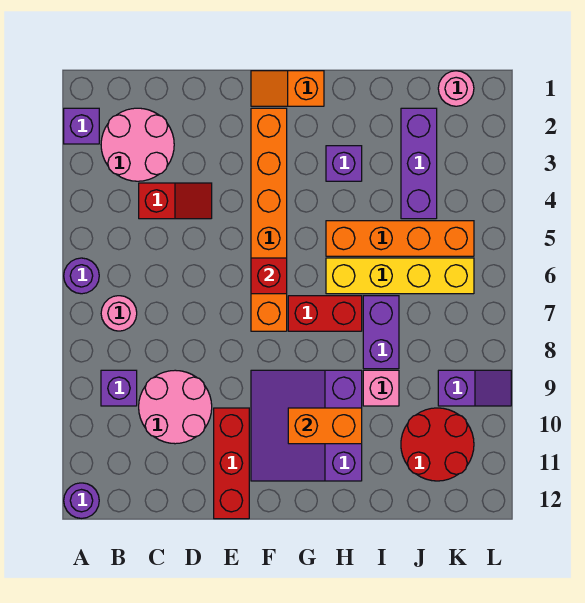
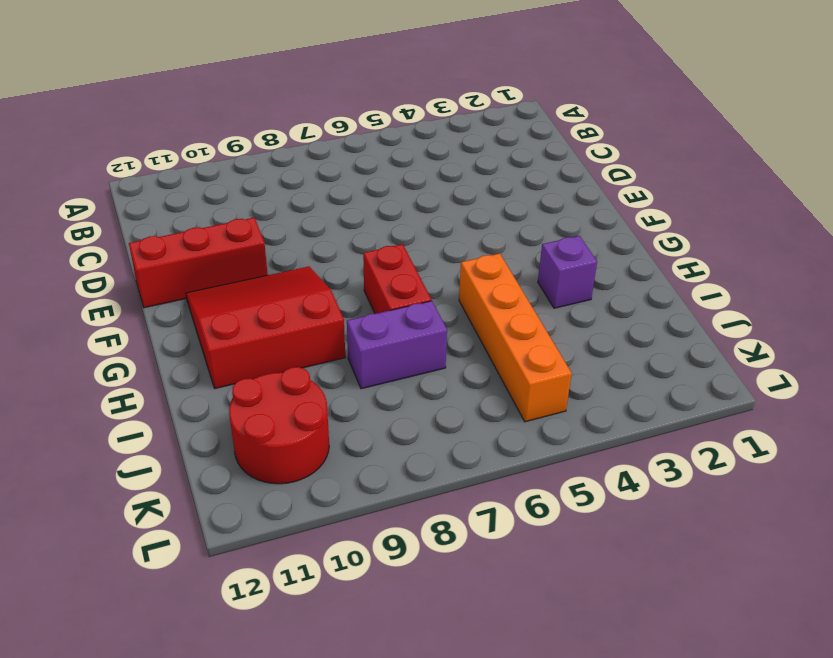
red 3x3 slope [186,266,345,389] -> purple 3x3 slope [251,370,362,481]
none -> purple 1x1 brick [64,108,99,144]
none -> purple 1x1 round brick [64,258,99,294]
none -> purple 1x1 round brick [64,483,99,518]

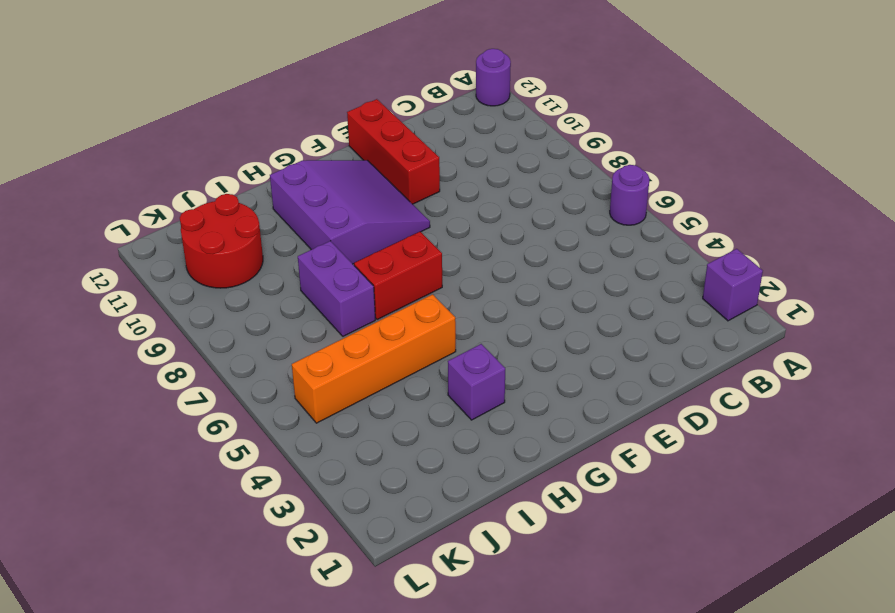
none -> pink 2x2 round brick [101,108,174,181]
none -> pink 1x1 round brick [101,296,137,331]
none -> purple 1x1 brick [101,370,137,406]

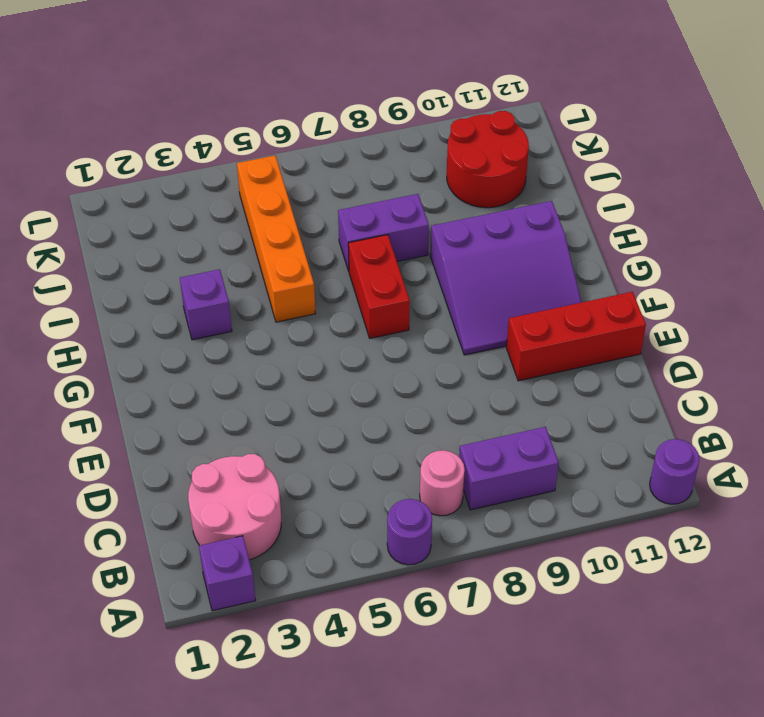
purple 1x2 brick [459,427,559,510] -> purple 1x1 brick [101,370,137,406]
none -> red 1x2 slope [139,183,212,219]
none -> pink 2x2 round brick [139,370,212,444]
none -> orange 1x2 slope [251,71,324,106]

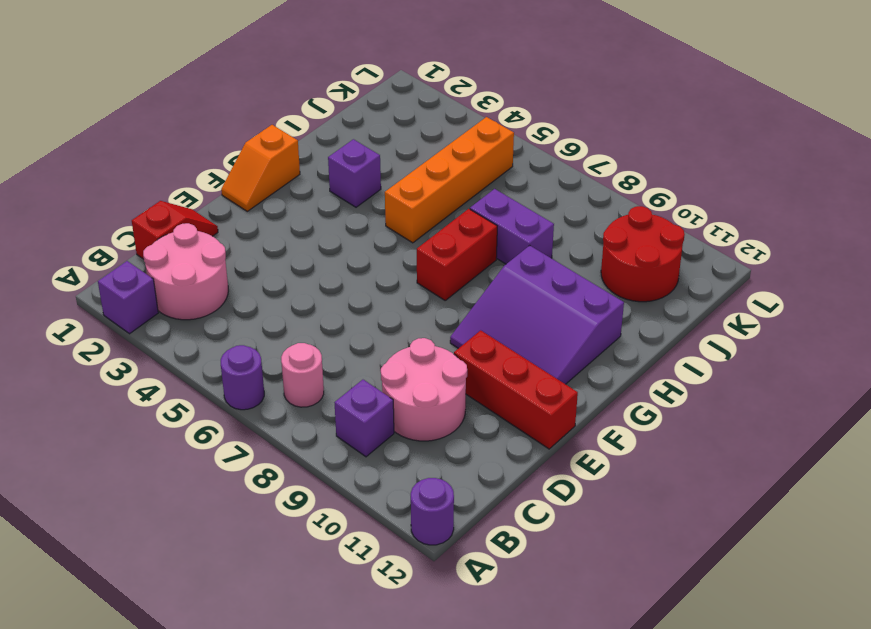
red 1x2 slope [132,201,218,259] -> red 1x2 slope moved to [139,183,212,219]
none -> orange 1x6 brick [251,108,287,331]
none -> yellow 1x4 brick [326,258,474,294]
none -> pink 1x1 brick [363,370,399,406]

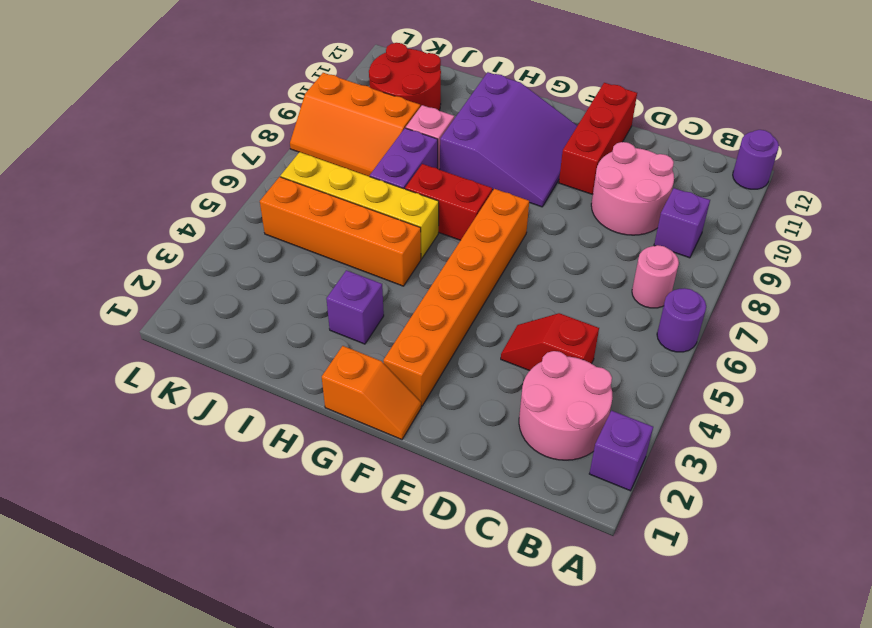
orange 2x3 slope [290,73,420,177] -> purple 1x2 slope [438,370,511,406]
none -> purple 1x3 brick [401,108,437,219]
none -> pink 1x1 round brick [438,71,474,106]
none -> red 1x1 brick [251,258,287,294]

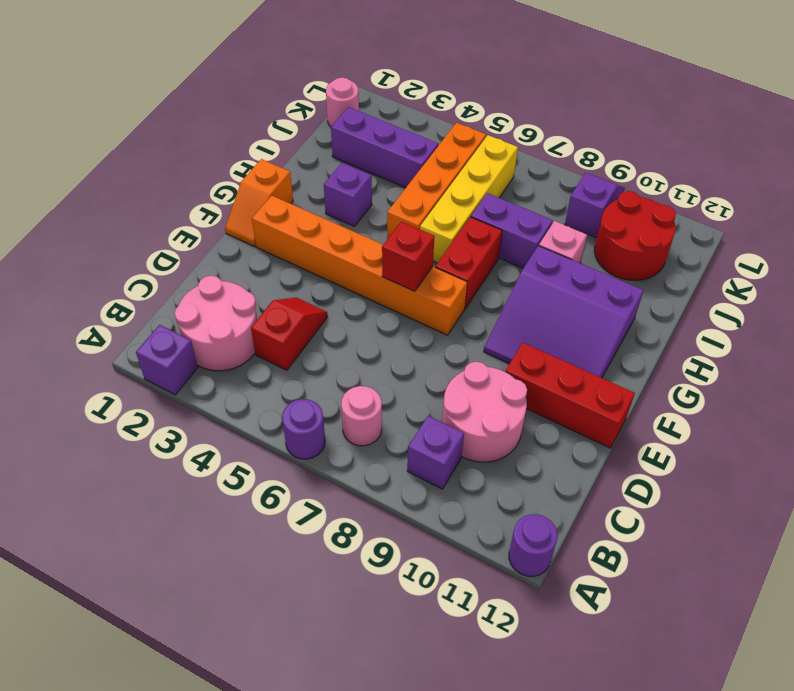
none -> orange 1x2 brick [288,408,362,444]

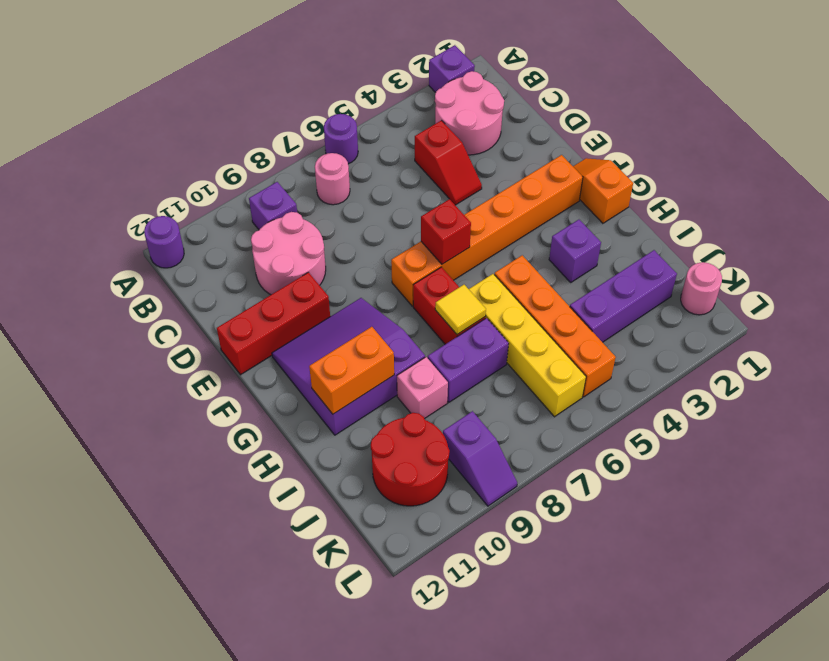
yellow 1x1 tile [435,285,486,334] -> none
orange 1x2 brick [309,327,394,414] -> orange 1x2 brick turned to [288,408,362,444]

